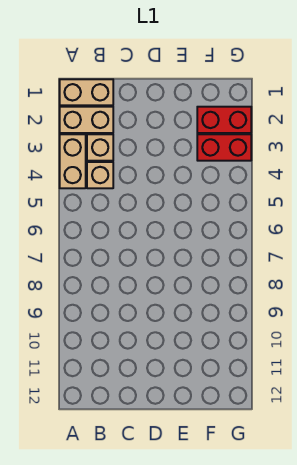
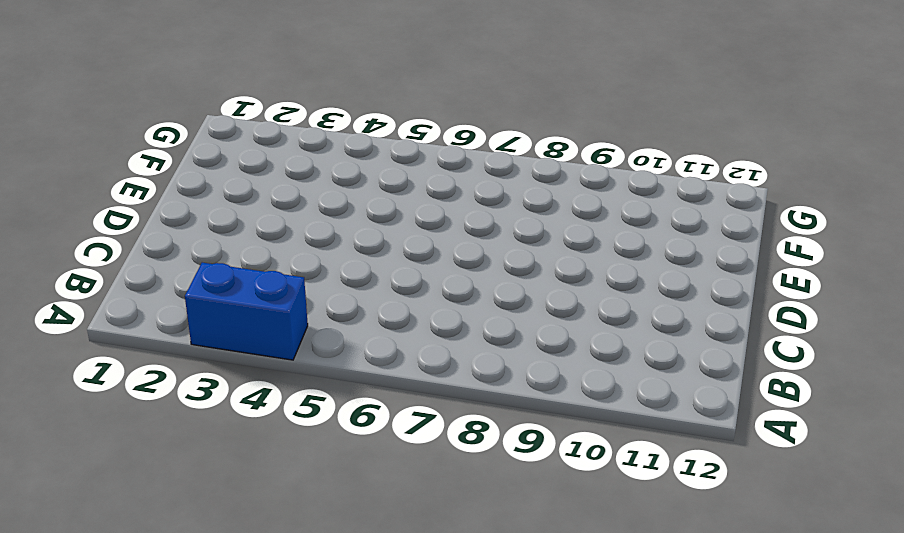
blue 1x2 brick [185,263,308,360] -> tan 1x2 brick [60,134,86,188]
none -> tan 1x2 brick [60,79,113,105]
none -> tan 1x2 brick [60,107,113,133]

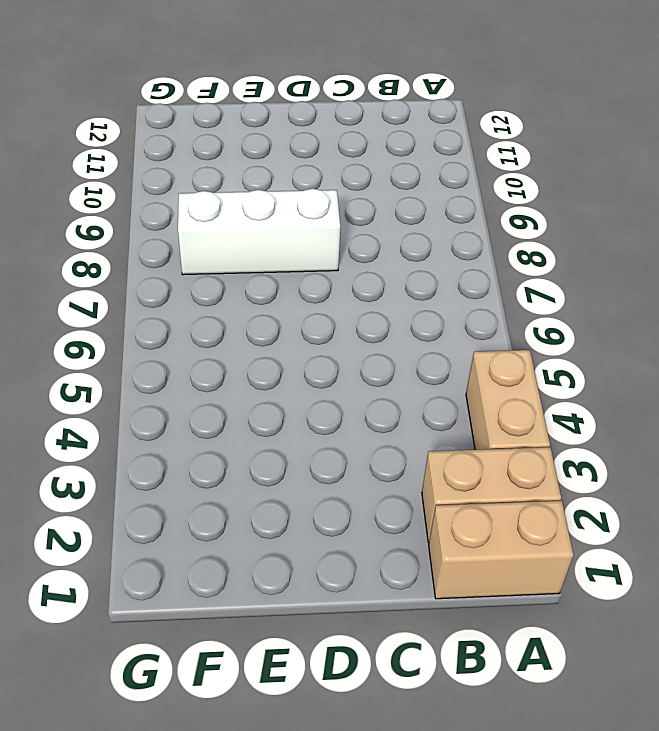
white 1x3 brick [178,189,340,275] -> none
none -> tan 1x1 brick [87,134,113,161]
none -> tan 1x1 brick [87,162,113,188]

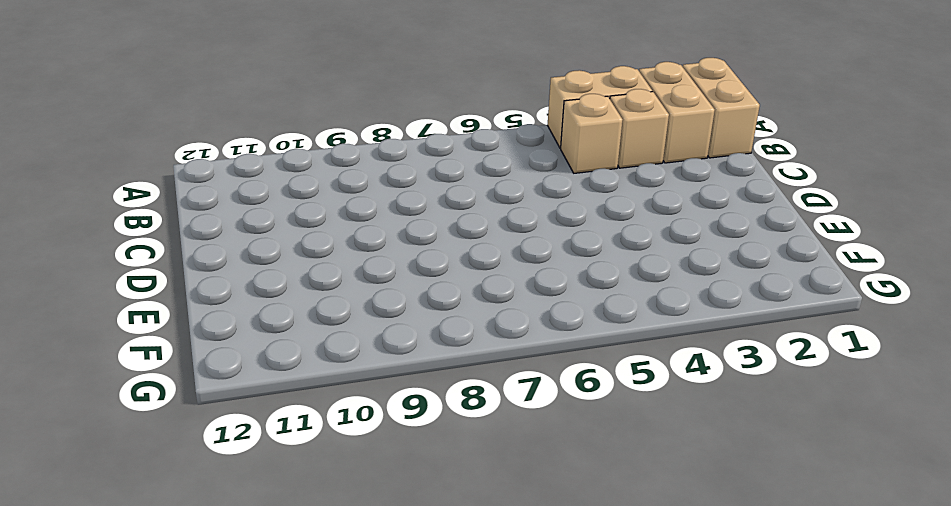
none -> red 1x2 brick [197,107,251,133]
none -> red 1x2 brick [197,134,251,161]

